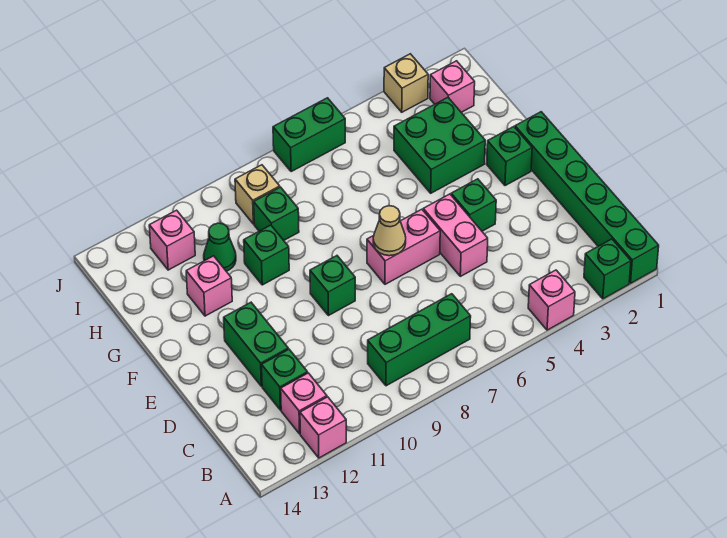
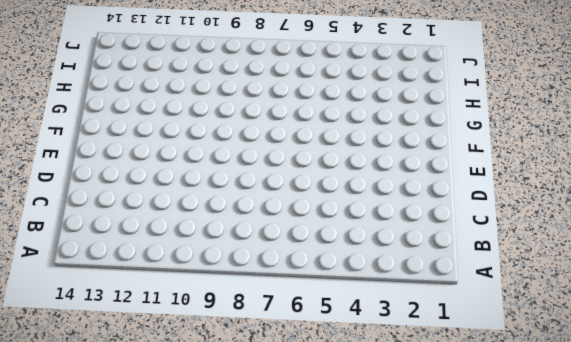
none -> green 1x6 brick [515,112,659,283]
none -> green 1x1 brick [584,239,631,299]
none -> pink 1x1 brick [528,270,575,330]

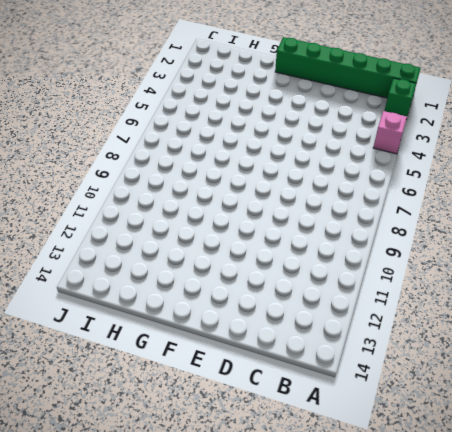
none -> pink 1x1 brick [300,397,346,458]
none -> green 1x3 brick [368,294,471,386]
none -> pink 1x1 brick [281,373,327,434]

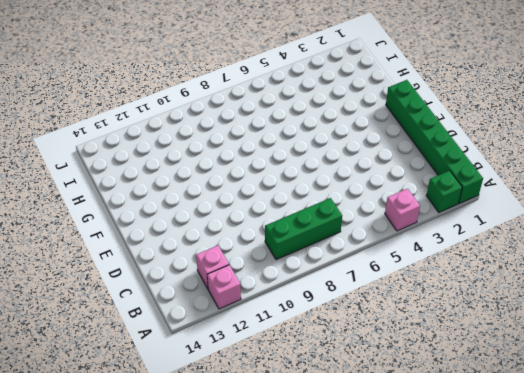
none -> green 1x1 brick [262,349,308,410]
none -> pink 1x2 brick [423,194,488,276]
none -> green 1x2 brick [224,302,288,386]

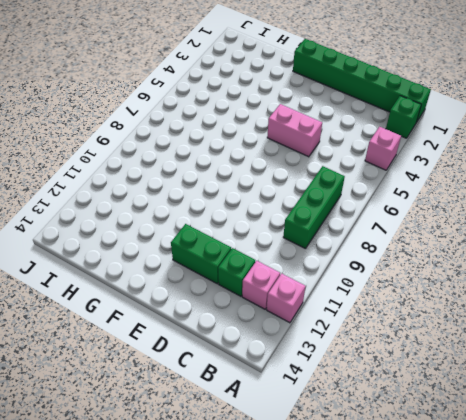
none -> green 1x1 brick [451,179,496,231]
none -> pink 1x2 brick [367,209,440,284]
none -> green 1x1 brick [310,256,355,316]

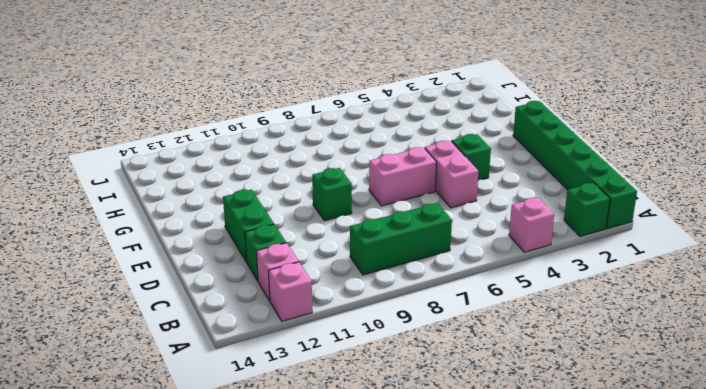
none -> green 1x1 brick [487,127,532,186]
none -> green 2x2 brick [394,98,485,193]
none -> green 1x1 brick [244,225,289,285]

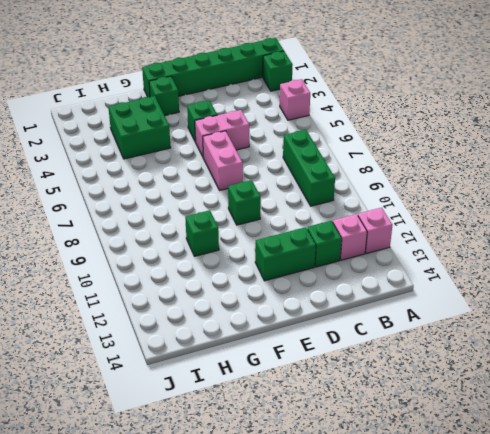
none -> pink 1x1 brick [186,256,232,316]
none -> green 1x1 brick [254,187,299,240]
none -> green 1x1 cone [204,223,236,271]

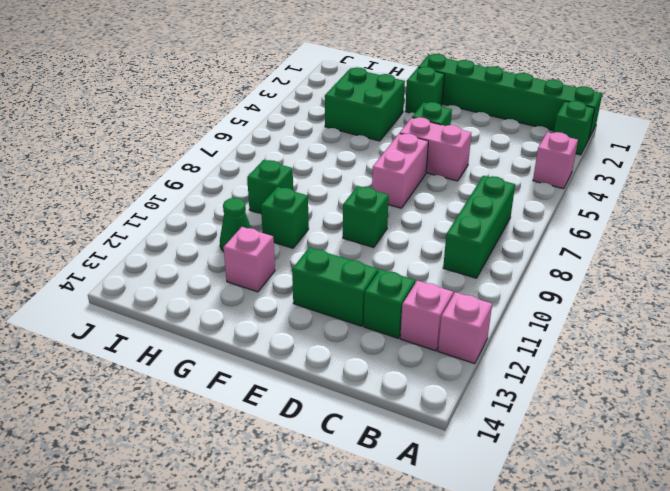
none -> pink 1x1 brick [430,61,475,112]
none -> tan 1x1 brick [235,165,280,224]
none -> pink 1x1 brick [149,210,195,270]

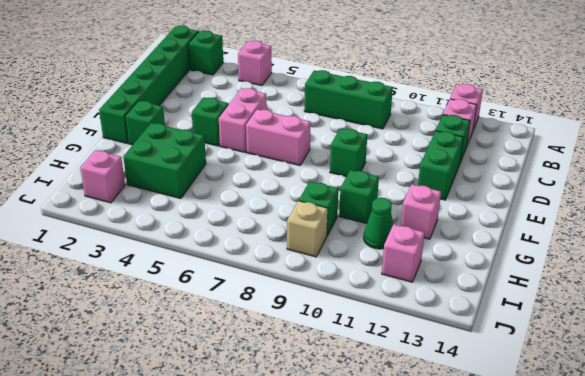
none -> tan 1x1 brick [384,54,428,112]
none -> green 1x2 brick [273,98,345,172]
none -> tan 1x1 cone [373,206,406,256]

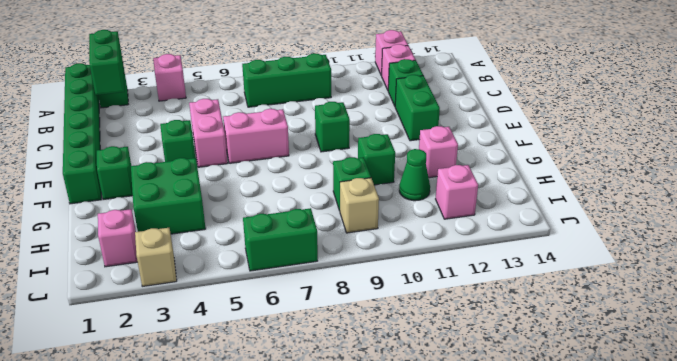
green 1x2 brick [89,30,125,95] -> none
none -> tan 1x1 cone [373,206,406,256]

